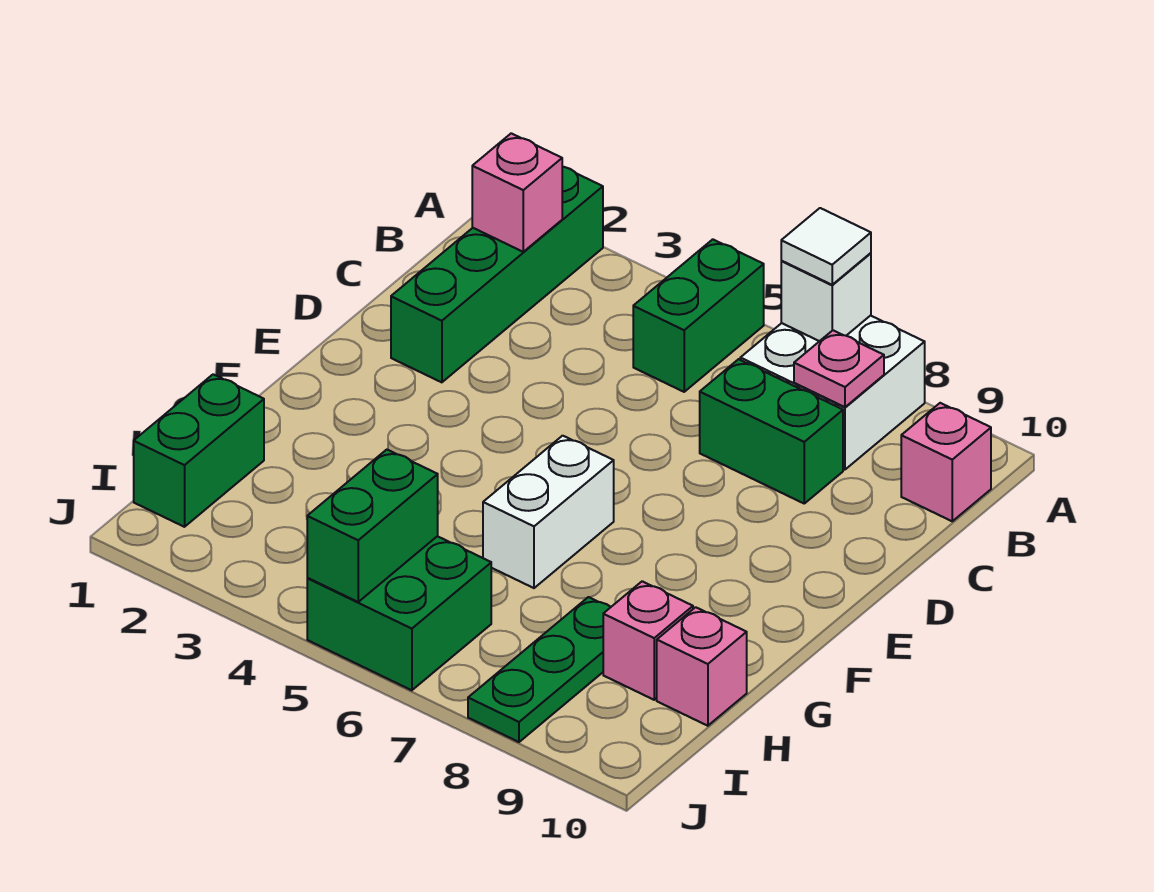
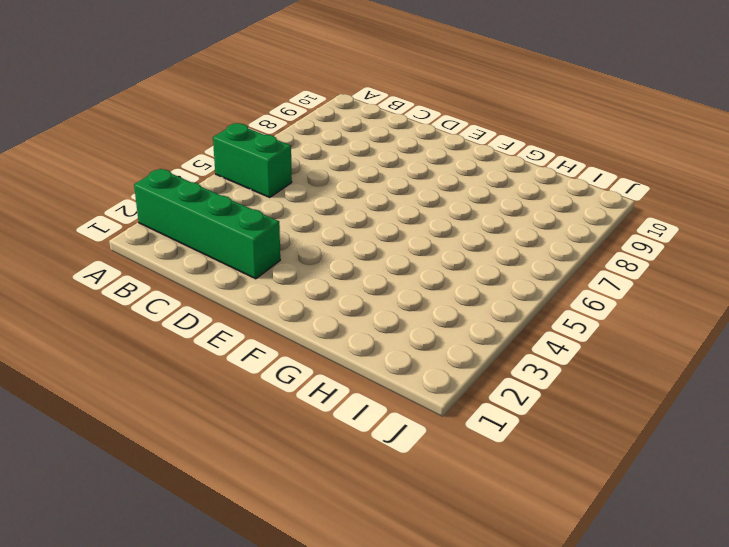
none -> white 2x2 brick [740,315,925,470]
none -> pink 1x1 brick [901,403,991,521]
none -> green 1x2 brick [700,359,843,503]

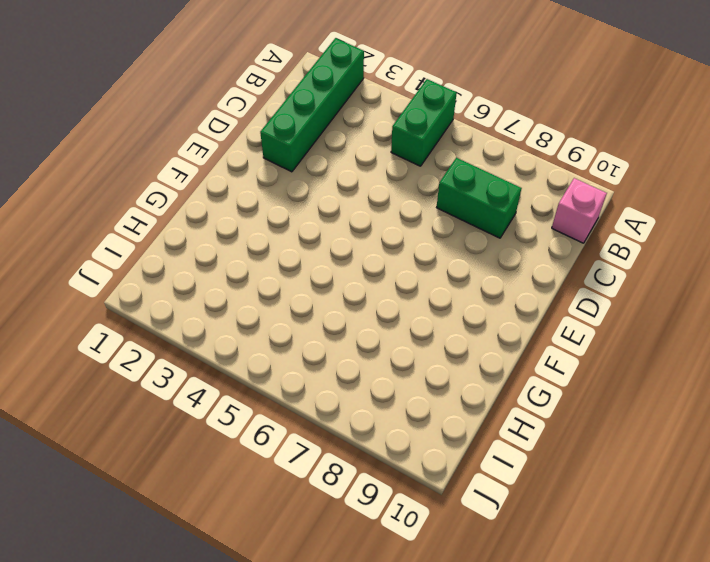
none -> white 2x2 brick [740,315,925,470]
none -> white 1x2 brick [483,436,614,588]
none -> green 1x2 brick [134,374,264,527]

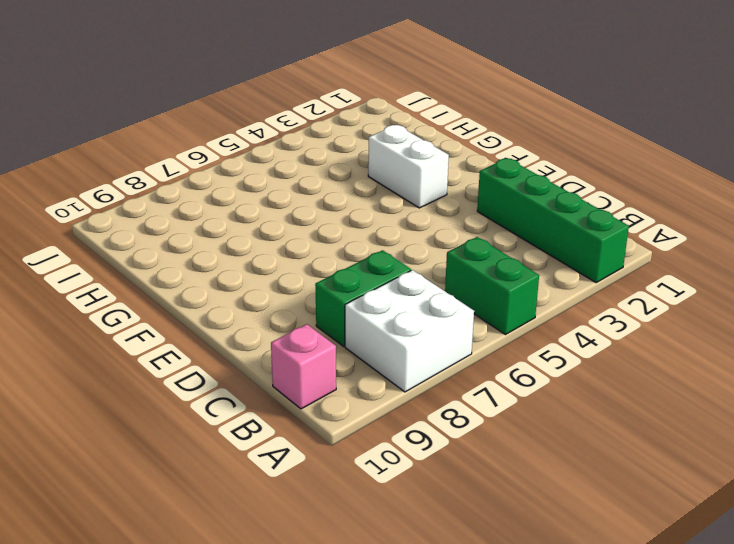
white 1x2 brick [368,125,449,208] -> white 1x2 brick moved to [483,436,614,588]
none -> green 1x2 brick [134,374,264,527]
none -> green 1x3 plate [468,597,611,742]
none -> pink 1x1 brick [603,581,693,700]

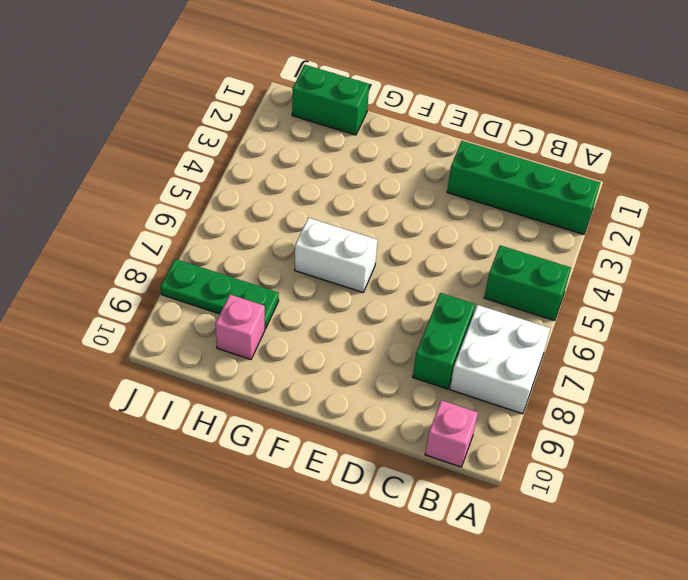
none -> pink 1x1 brick [657,607,747,726]
none -> green 2x2 brick [307,536,491,690]
none -> white 1x1 brick [781,253,871,341]

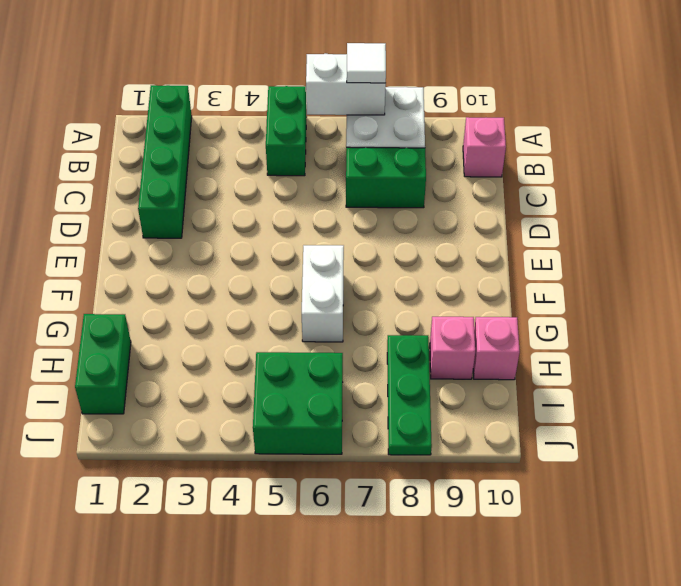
white 1x2 brick [306,54,386,115] -> white 1x1 brick [781,253,871,341]
none -> pink 1x1 brick [472,133,562,252]
none -> pink 1x1 plate [794,330,884,407]
none -> green 1x2 brick [307,450,438,602]

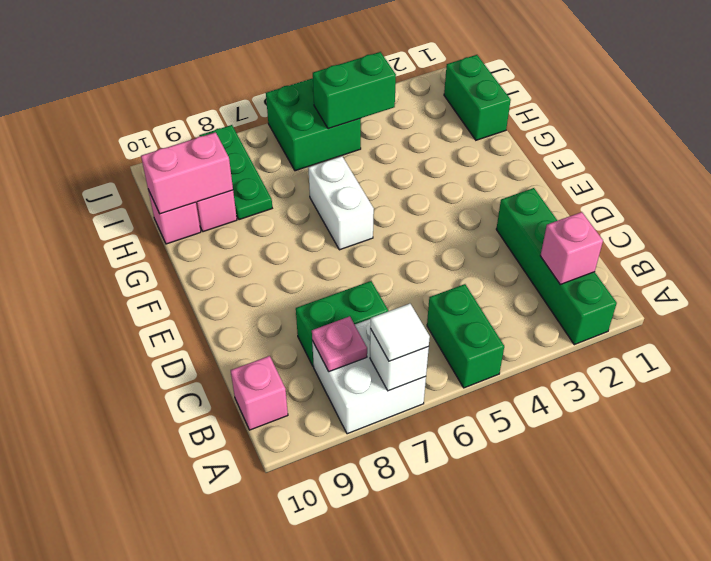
pink 1x2 brick [141,132,233,214] -> none
green 1x2 brick [313,52,396,129] -> green 1x2 brick turned to [307,450,438,602]

